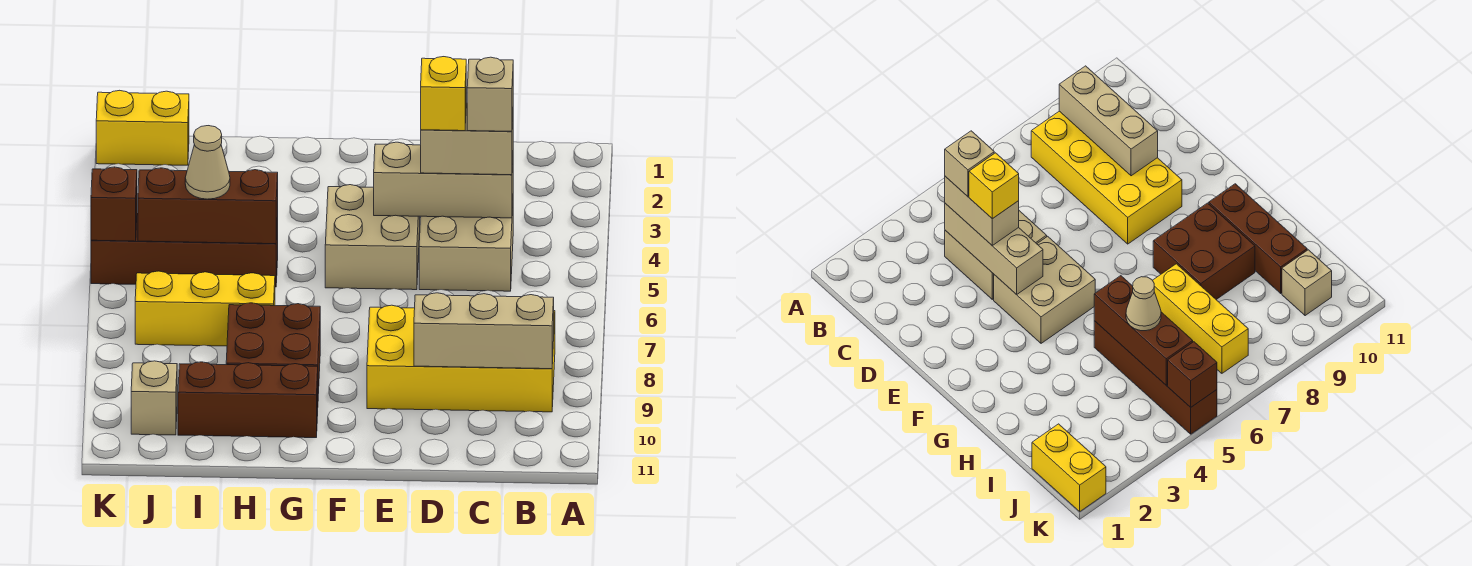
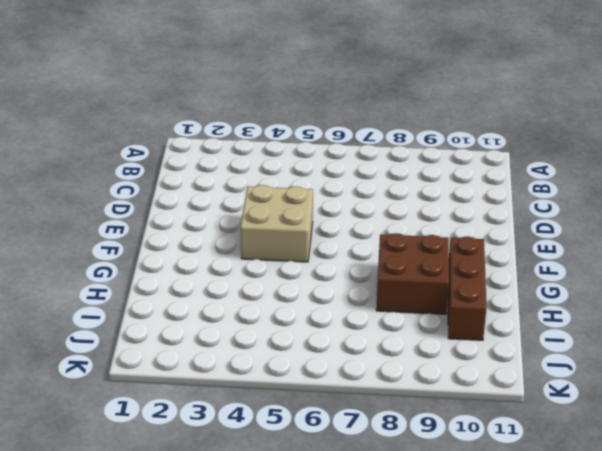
none -> yellow 2x4 brick [367,305,555,412]
none -> tan 2x2 brick [419,208,513,291]
none -> brown 1x4 brick [91,213,278,287]

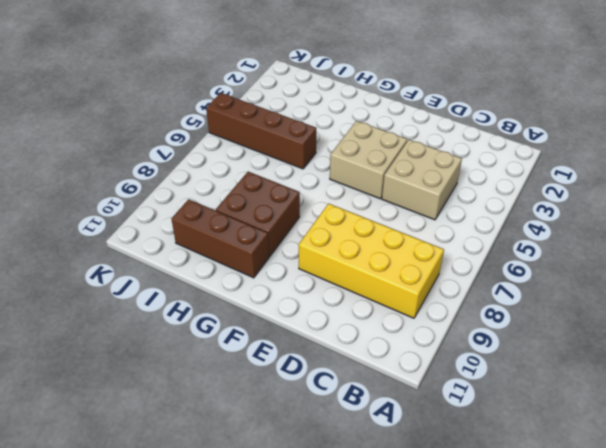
none -> yellow 1x3 brick [135,271,275,346]
none -> yellow 1x2 brick [96,90,189,165]
none -> tan 1x1 brick [131,361,177,435]

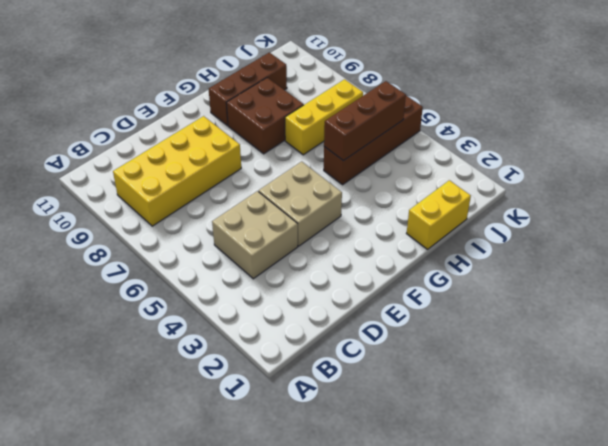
yellow 1x2 brick [407,180,471,249] -> yellow 1x2 brick moved to [96,90,189,165]
none -> tan 1x1 brick [131,361,177,435]
none -> tan 1x3 brick [414,293,554,369]
none -> tan 1x3 brick [374,142,513,218]

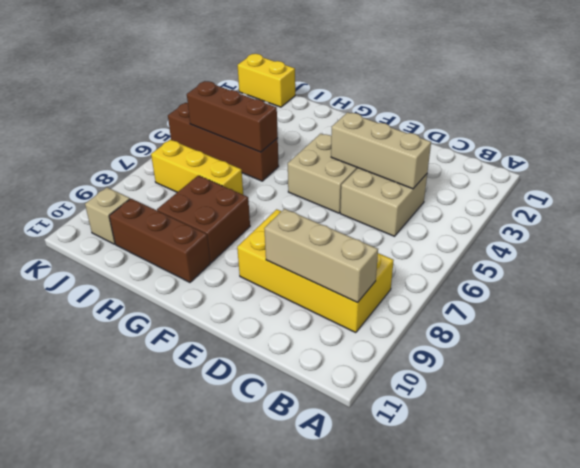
none -> brown 1x1 brick [91,167,137,241]
none -> tan 1x2 brick [421,103,513,175]
none -> tan 1x1 cone [185,126,230,199]

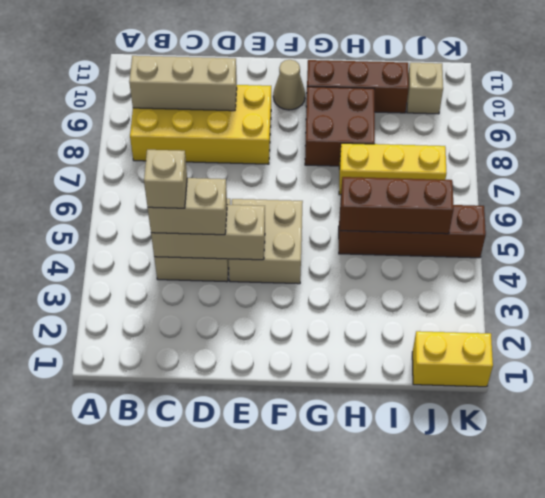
tan 1x1 cone [273,60,305,110] -> tan 1x1 cone moved to [185,126,230,199]
none -> brown 1x1 brick [91,167,137,241]
none -> yellow 1x1 brick [421,57,466,131]

